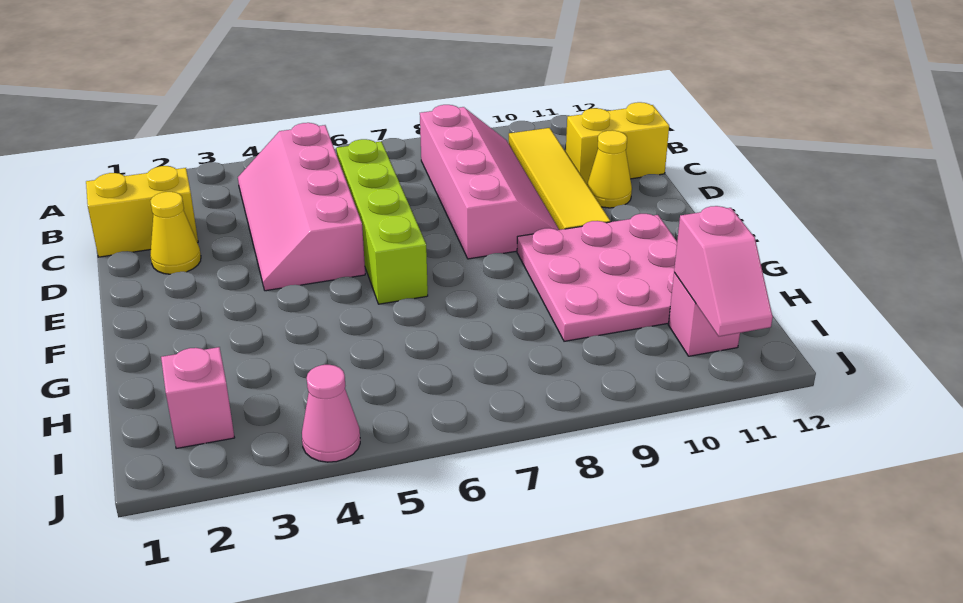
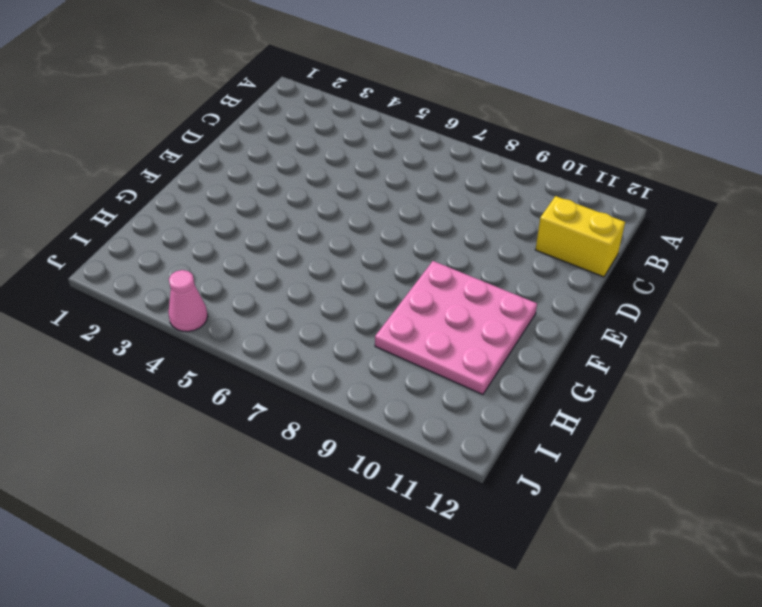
none -> pink 2x4 slope [238,123,365,291]
none -> pink 2x4 slope [420,105,559,259]
none -> yellow 1x4 tile [509,128,610,230]

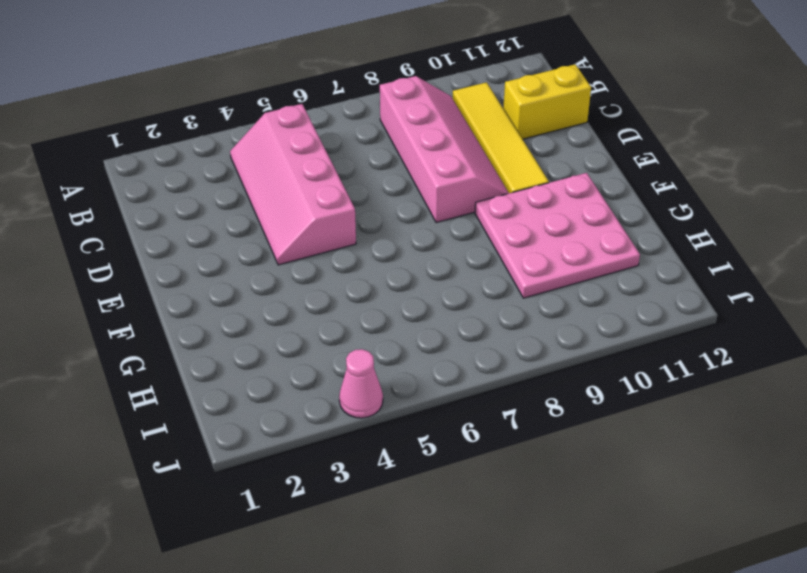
none -> yellow 1x2 brick [86,166,198,257]
none -> lime 1x4 brick [336,139,428,304]
none -> yellow 1x1 cone [150,192,201,274]

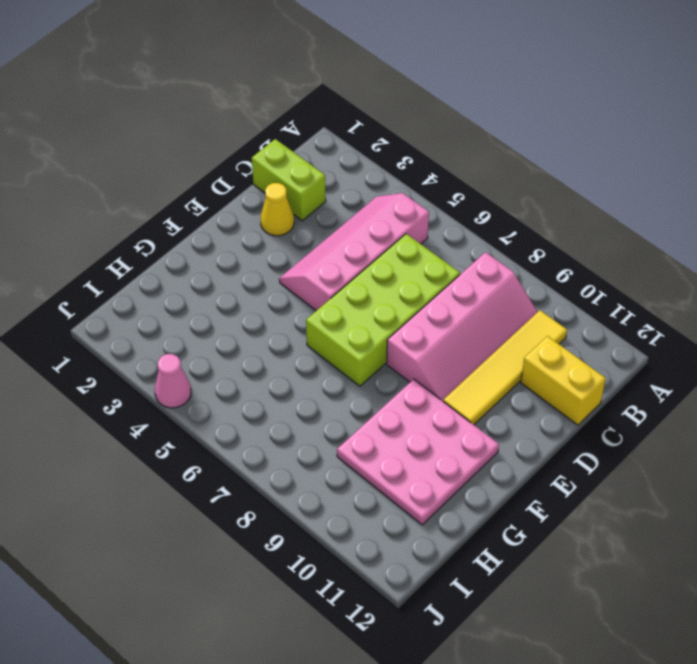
lime 1x2 brick [252,139,326,221] -> yellow 1x2 brick [86,166,198,257]
lime 2x4 brick [306,234,460,386] -> lime 1x4 brick [336,139,428,304]
none -> yellow 1x1 cone [587,130,632,208]
none -> pink 1x1 brick [161,347,235,449]
none -> pink 1x1 brick [668,272,740,356]

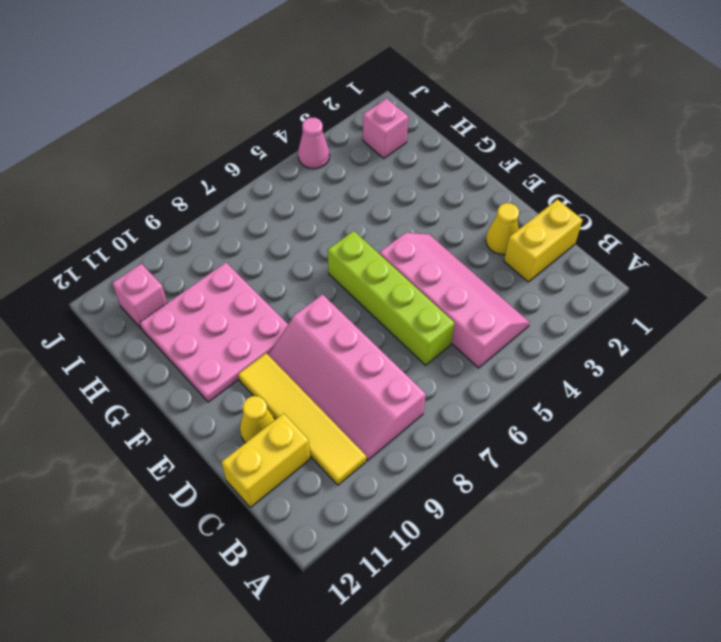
none -> pink 1x2 slope [674,206,773,336]

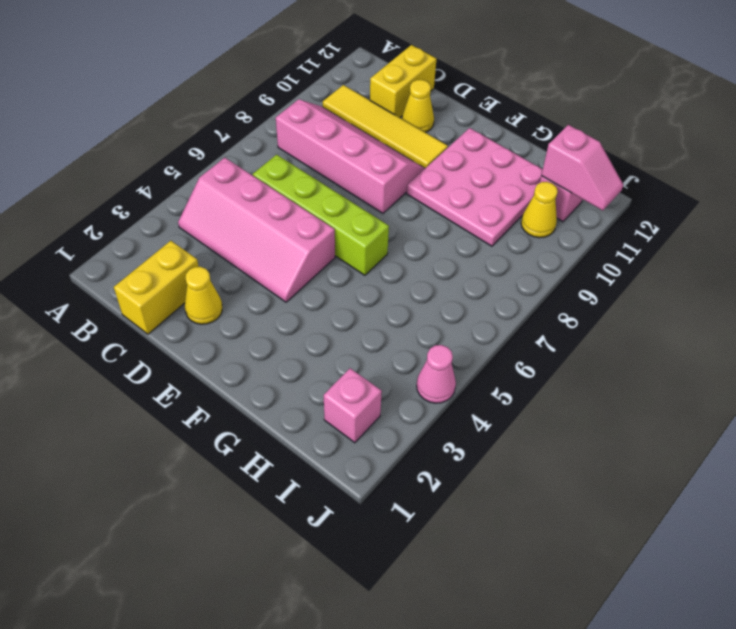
yellow 1x1 cone [521,182,558,238] -> none

